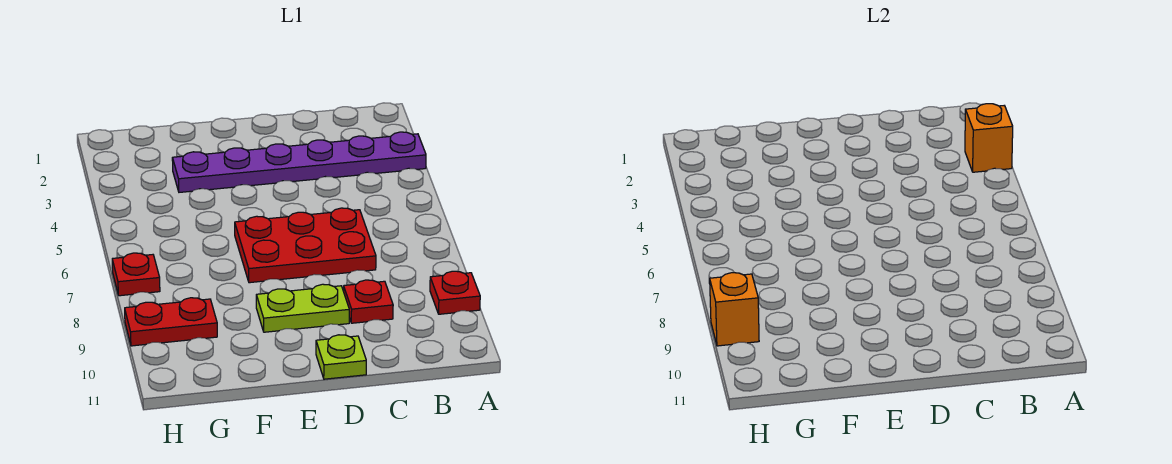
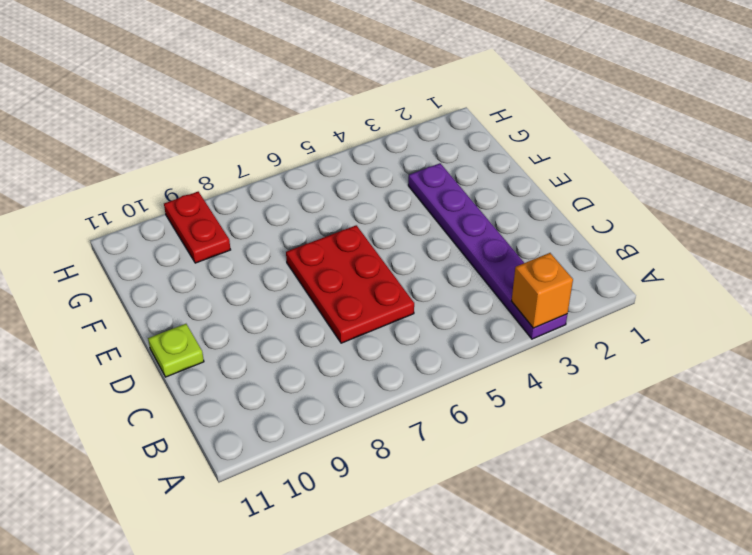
none -> red 1x1 plate [430,271,480,314]
none -> red 1x1 plate [344,280,393,323]

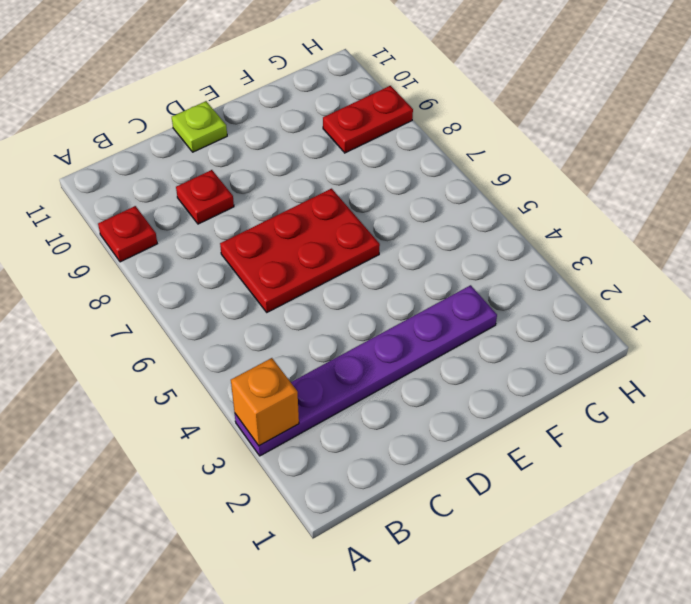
none -> lime 1x2 plate [256,284,349,332]
none -> red 1x1 plate [112,253,160,296]

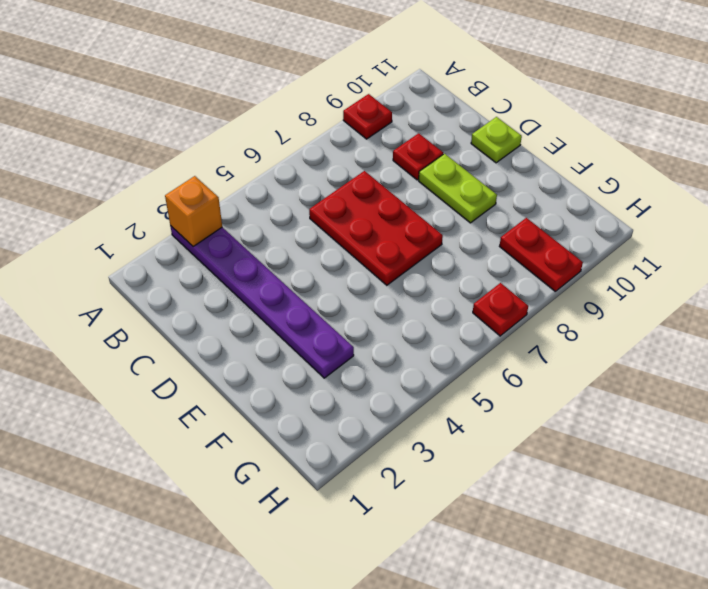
none -> orange 1x1 brick [710,273,759,346]

